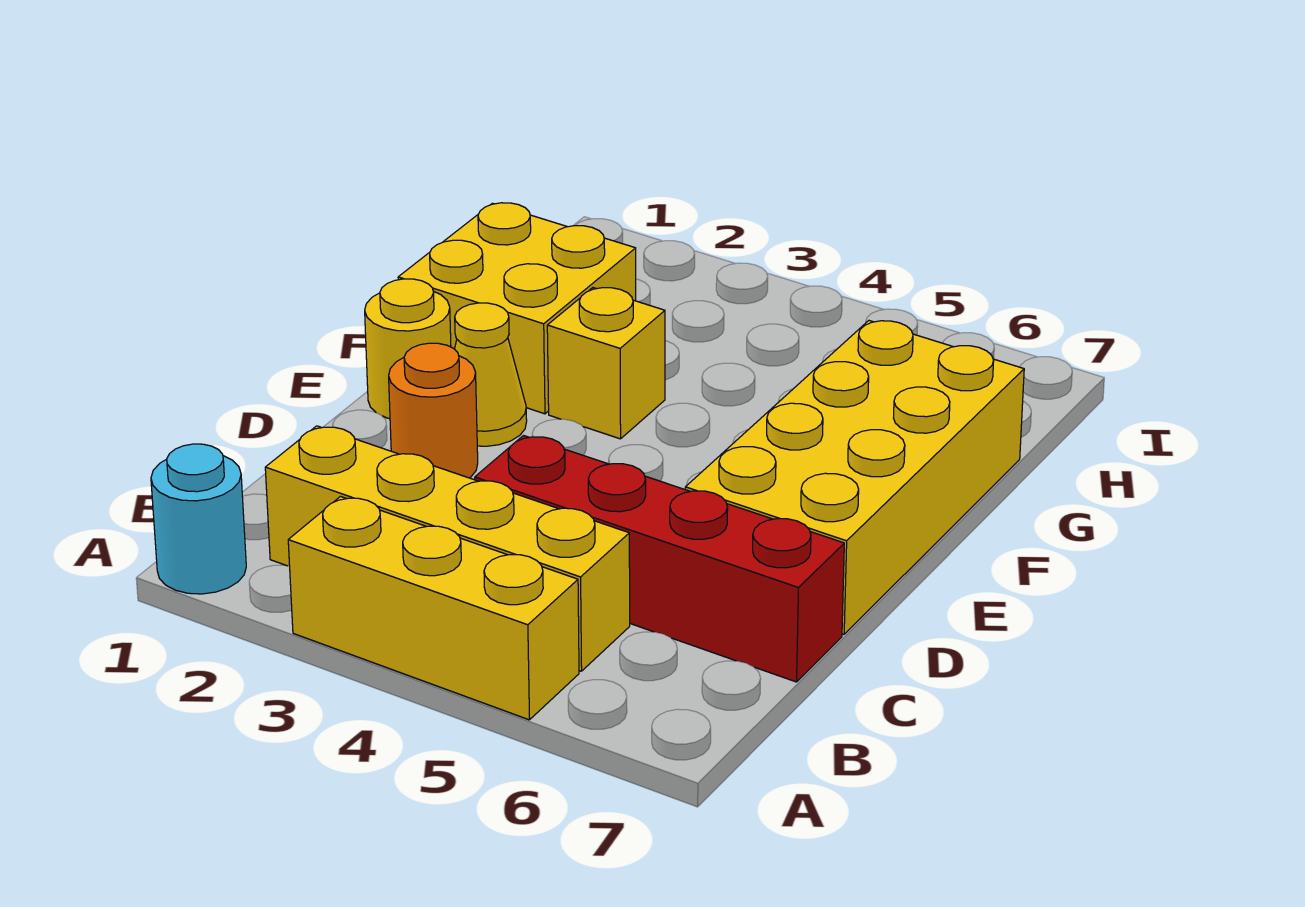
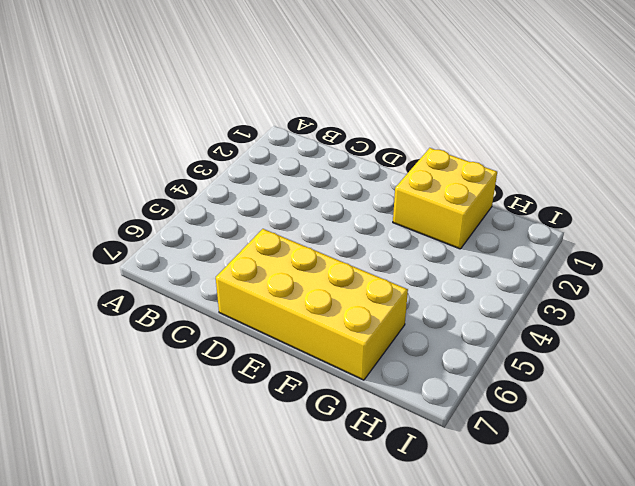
none -> cyan 1x1 round brick [151,444,246,594]
none -> yellow 1x3 brick [288,497,579,720]

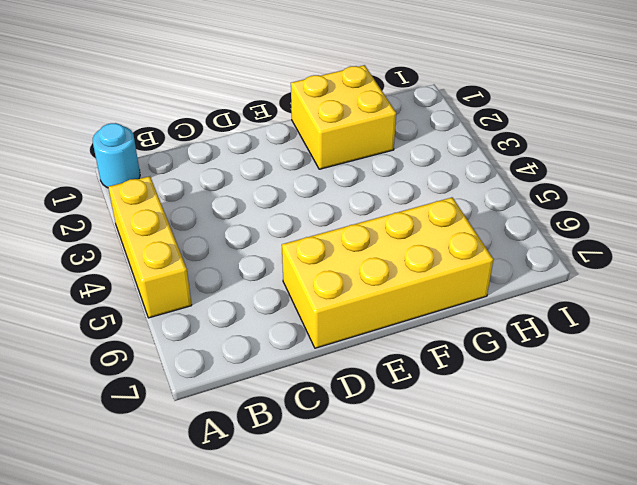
none -> yellow 1x4 brick [265,426,630,671]
none -> red 1x4 brick [475,436,844,682]

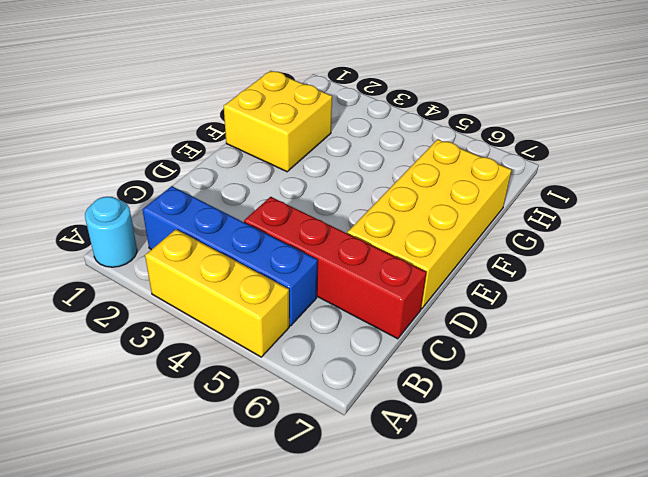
blue 1x4 brick [142,186,318,326] -> yellow 1x4 brick [265,426,630,671]
none -> orange 1x1 round brick [389,343,478,478]
none -> yellow 1x1 round brick [365,279,451,419]

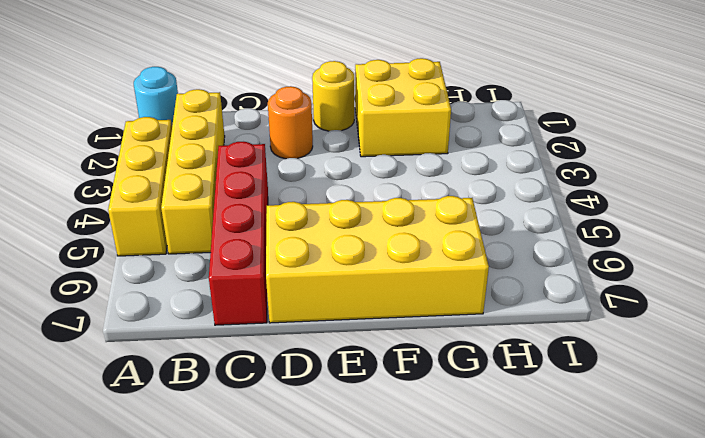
none -> yellow 1x1 cone [455,303,527,446]
none -> yellow 1x1 brick [547,288,665,439]

